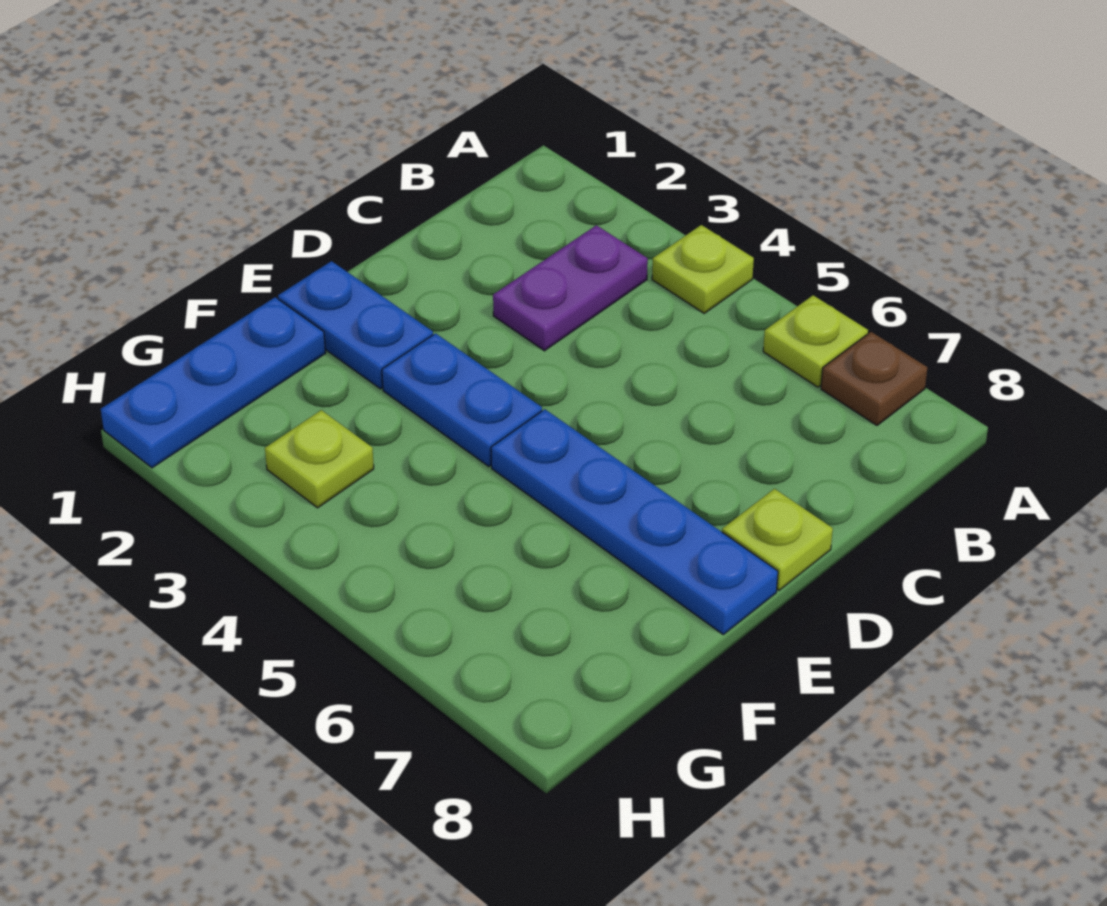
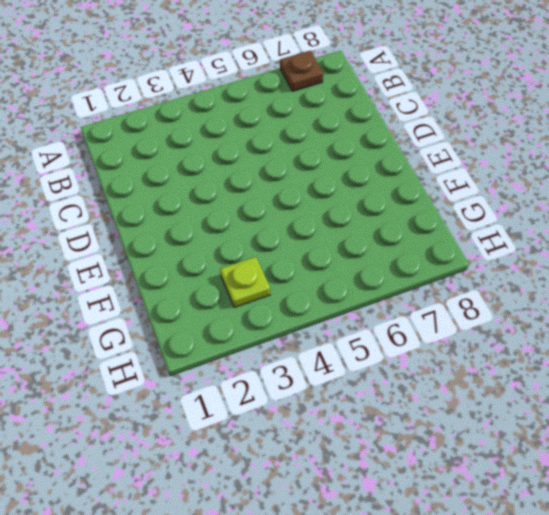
none -> lime 1x1 plate [652,225,754,313]
none -> lime 1x1 plate [763,295,868,387]

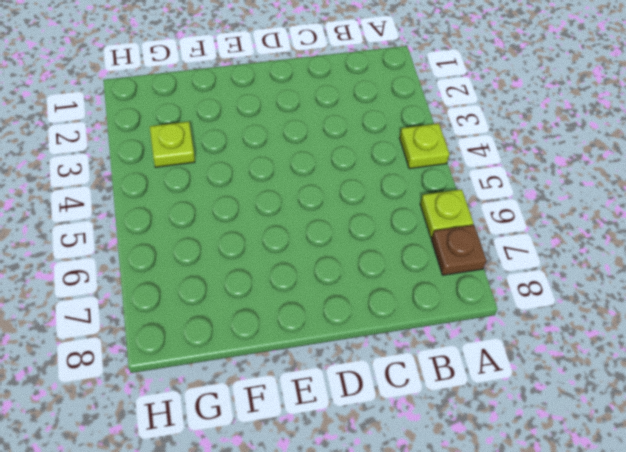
none -> purple 1x2 plate [493,225,648,351]
none -> lime 1x1 plate [722,489,833,590]

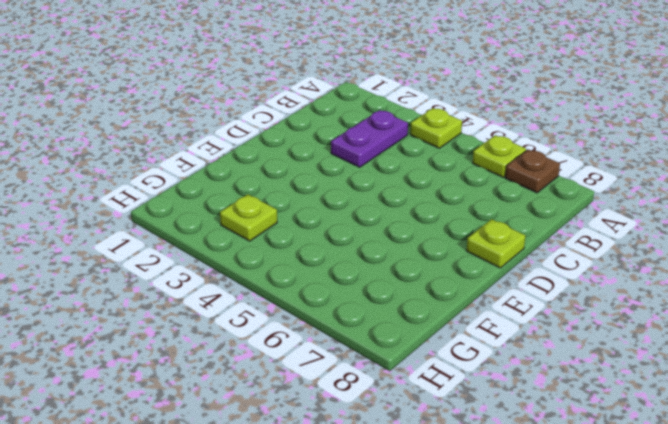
none -> blue 1x2 plate [278,261,433,389]
none -> blue 1x2 plate [382,333,542,467]

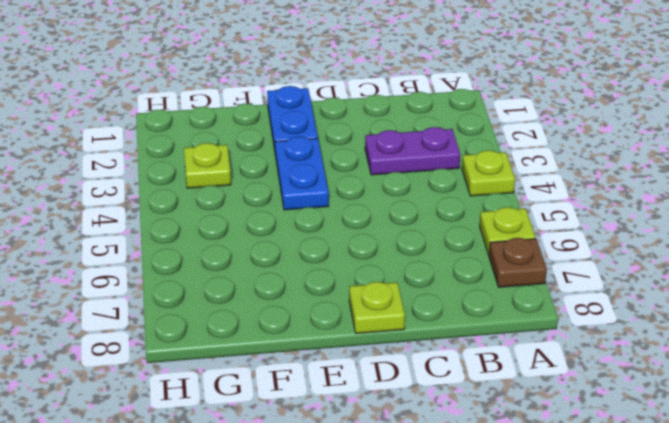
none -> blue 1x4 plate [491,409,778,634]
none -> blue 1x3 plate [101,297,326,468]

